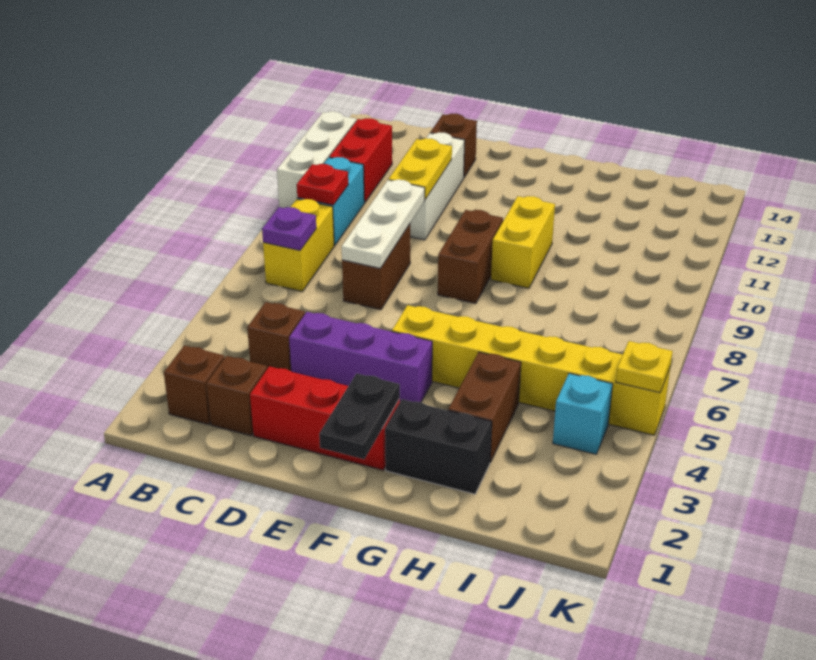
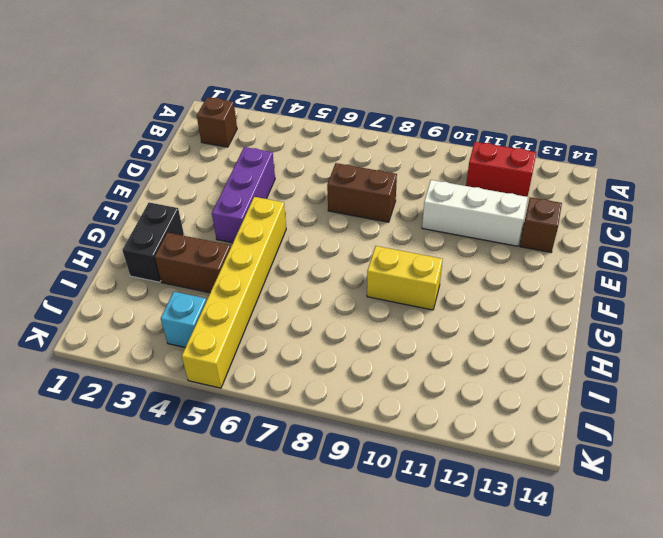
none -> white 1x3 brick [277,111,356,208]
none -> yellow 1x2 brick [263,199,334,291]
none -> cyan 1x2 brick [297,157,364,246]

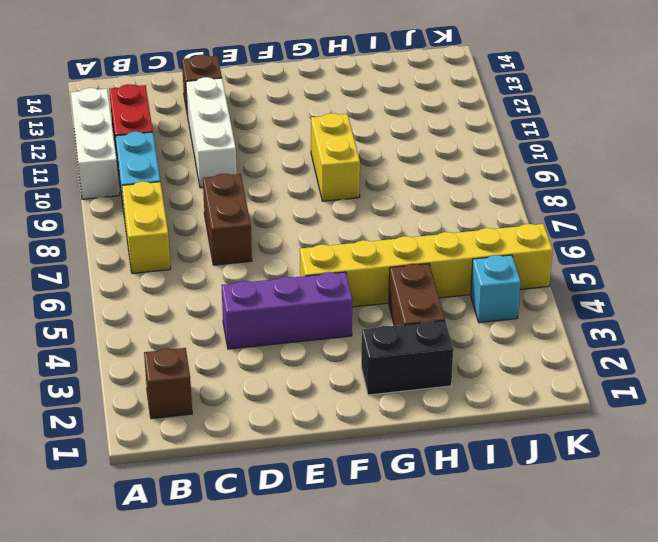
none -> brown 1x1 brick [206,356,267,436]
none -> brown 1x1 brick [247,302,305,371]
none -> red 1x3 brick [250,366,400,470]

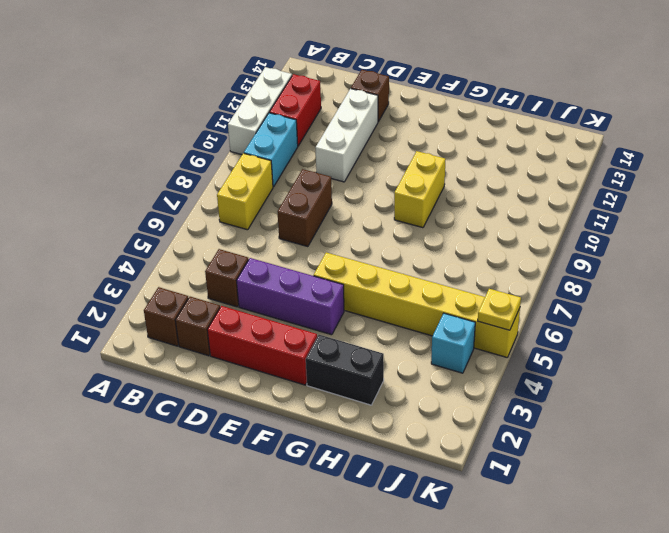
none -> brown 1x2 brick [438,210,503,304]
none -> brown 1x2 brick [448,352,521,462]
none -> purple 1x1 plate [262,207,316,250]

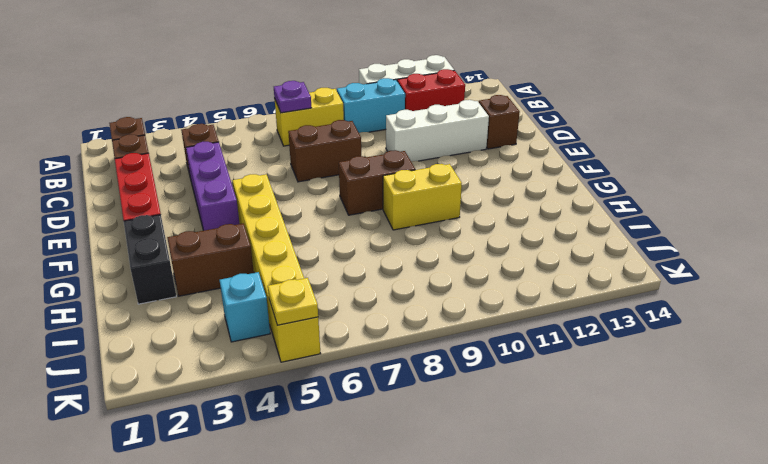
none -> red 1x1 plate [297,164,348,205]
none -> white 1x3 plate [342,180,425,268]
none -> yellow 1x2 plate [389,138,452,199]

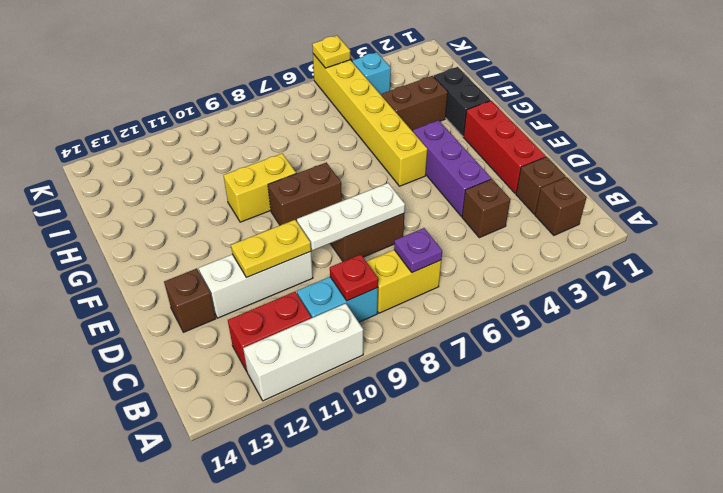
none -> black 1x2 plate [319,373,400,459]

